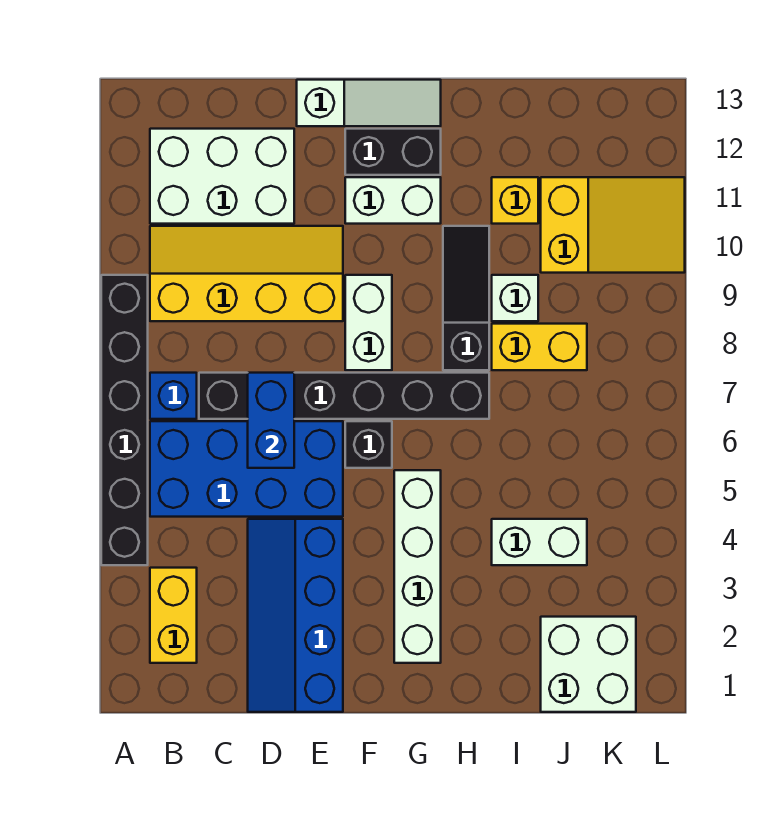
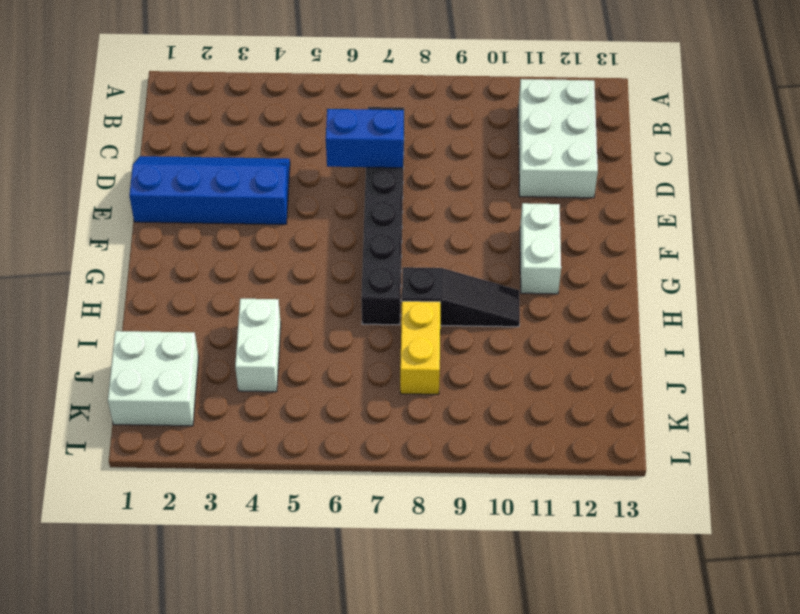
none -> black 1x6 brick [101,275,148,565]
none -> yellow 1x2 brick [150,568,197,663]
none -> blue 2x4 brick [150,421,343,517]

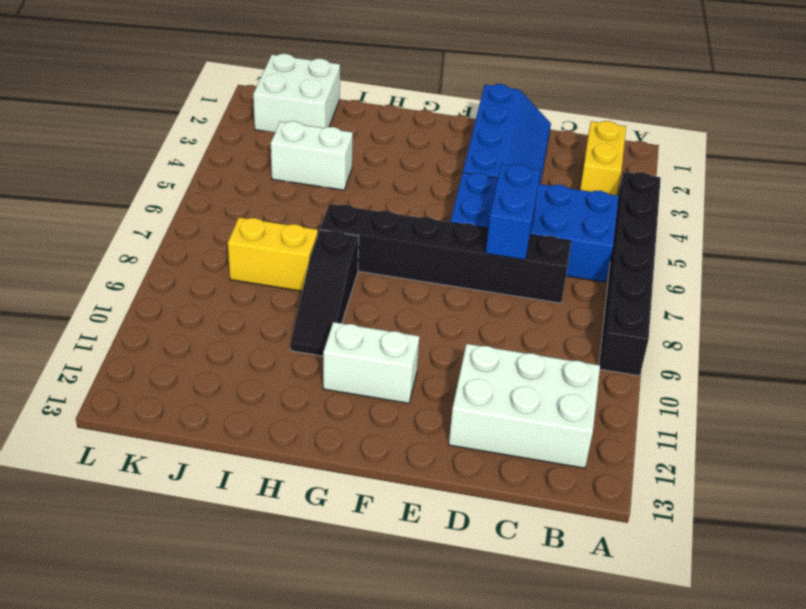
none -> blue 1x1 brick [150,373,197,419]
none -> yellow 2x4 slope [150,226,343,321]
none -> white 1x3 slope [297,80,441,126]

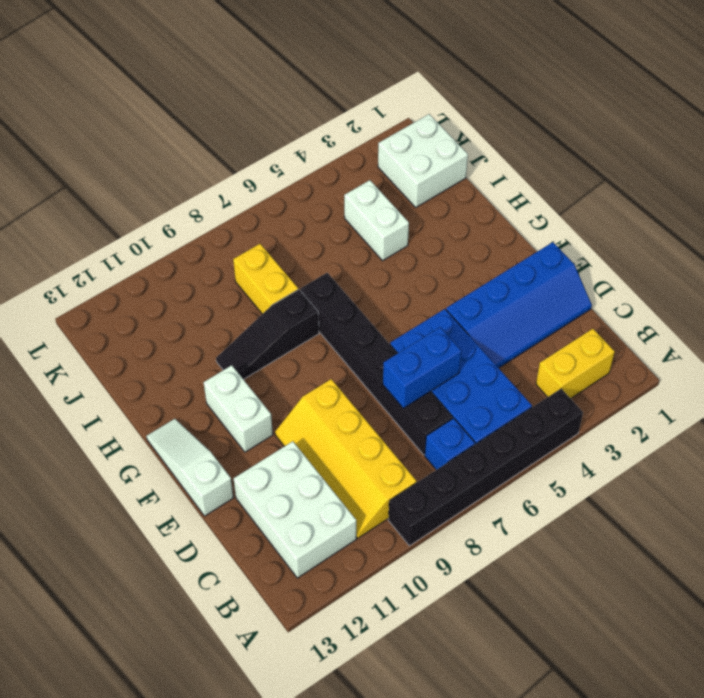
none -> black 1x1 brick [345,421,392,468]
none -> white 1x2 brick [345,275,392,370]
none -> black 1x2 brick [345,129,441,175]

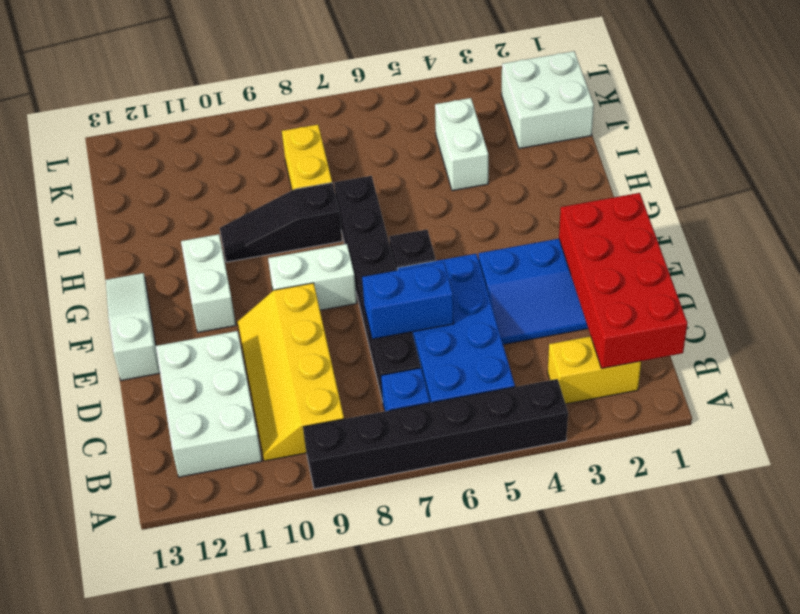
red 2x4 brick [559,193,687,368] -> none
none -> black 1x2 brick [345,129,441,175]
none -> white 1x4 brick [394,470,441,663]
none -> white 1x1 brick [492,275,538,321]

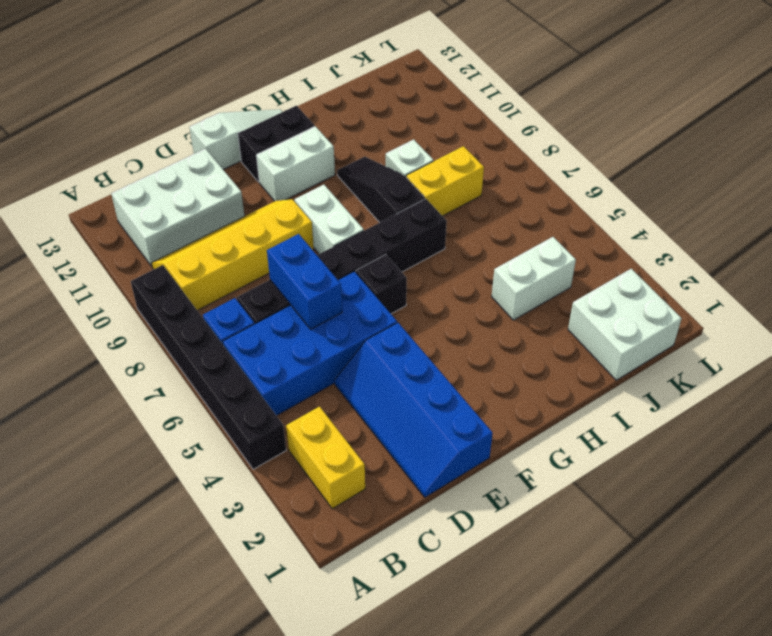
none -> white 1x4 brick [394,470,441,663]
none -> yellow 1x1 brick [492,177,538,224]
none -> yellow 2x3 slope [541,177,685,273]

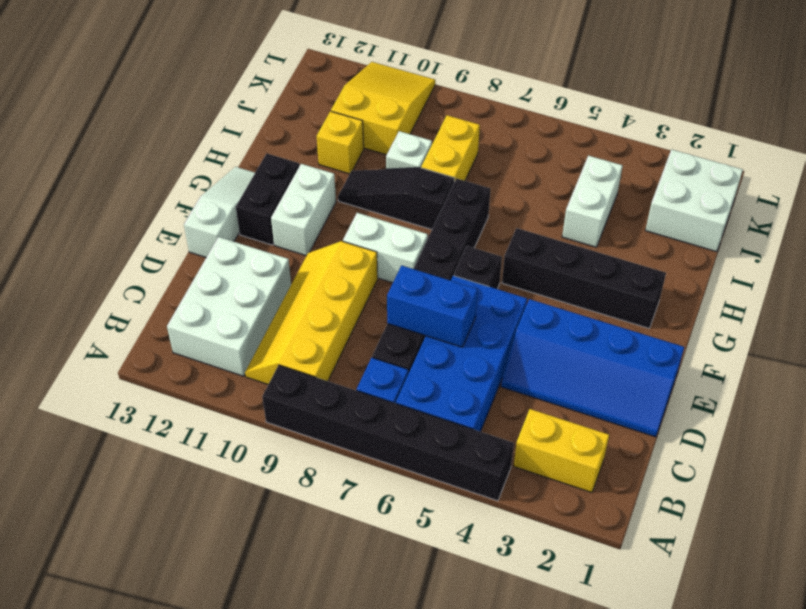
black 1x4 brick [502,228,666,328] -> white 1x4 brick [394,470,441,663]

